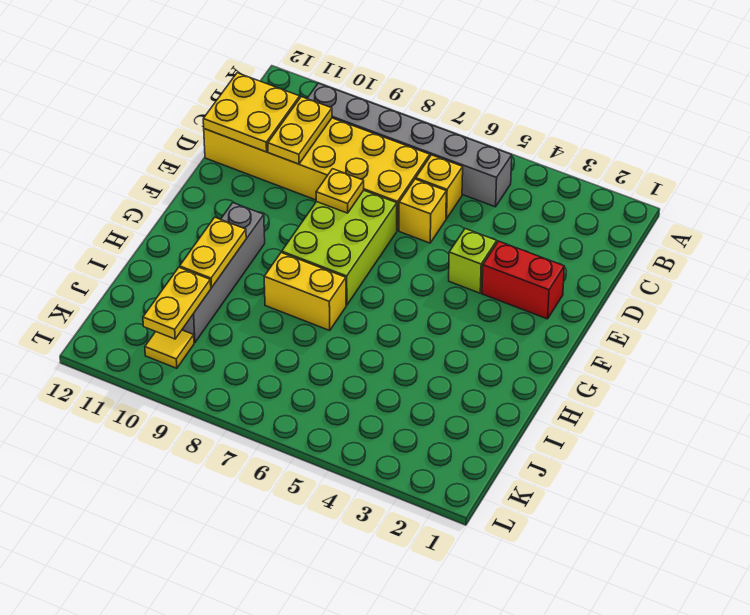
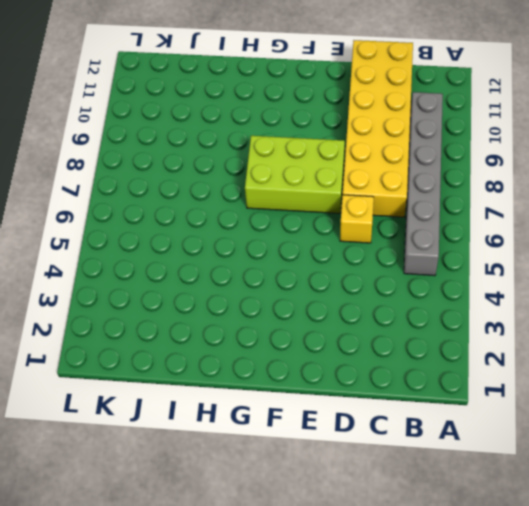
none -> yellow 1x1 brick [416,155,463,219]
none -> red 1x2 brick [482,241,564,319]
none -> lime 1x1 brick [449,229,497,293]

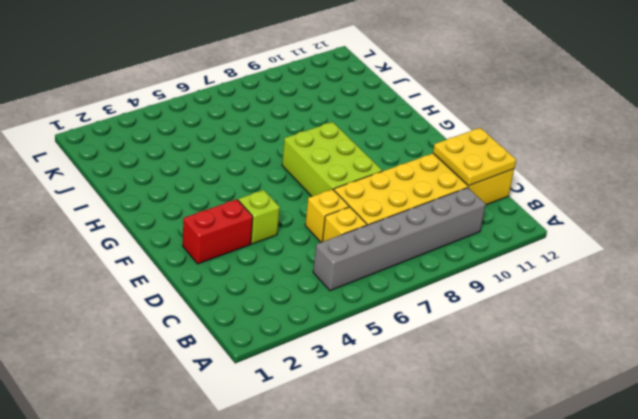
none -> grey 1x4 brick [182,203,265,343]
none -> yellow 1x2 brick [264,253,346,330]
none -> yellow 1x1 tile [145,330,194,368]

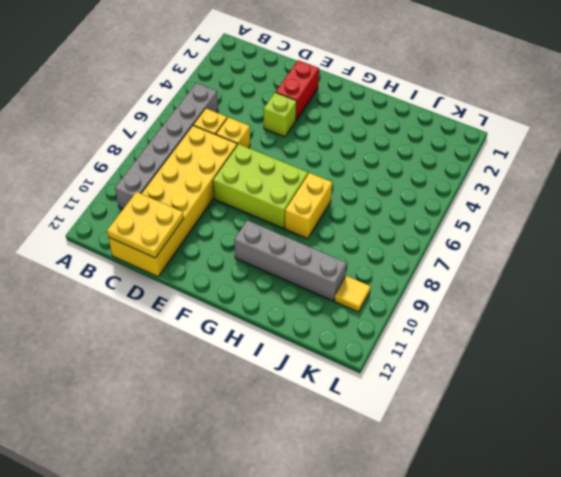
none -> yellow 1x2 plate [268,97,332,164]
none -> yellow 1x1 plate [316,169,364,213]
none -> yellow 1x2 plate [180,217,246,288]

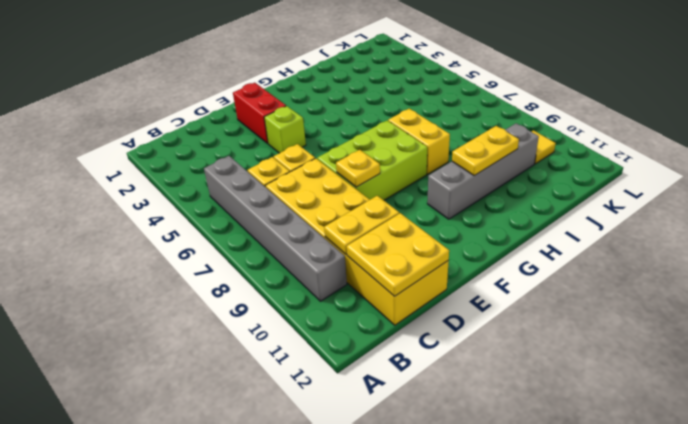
none -> yellow 1x2 plate [143,267,211,339]

